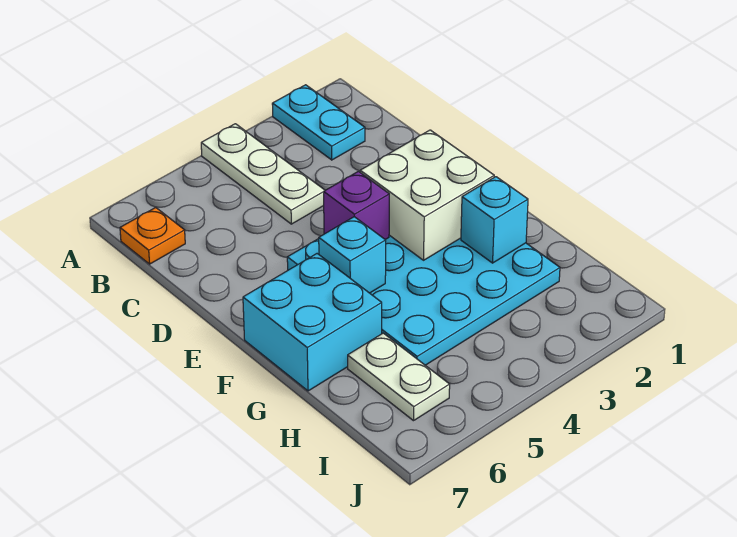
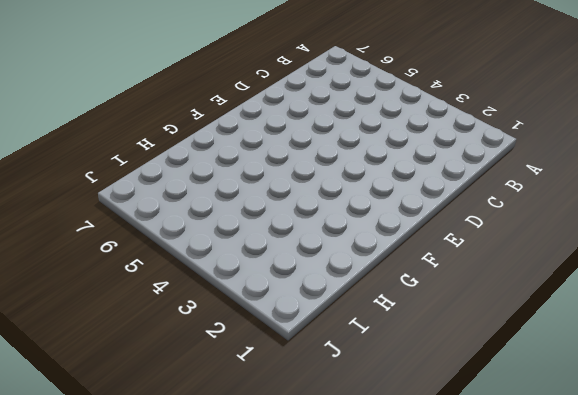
none -> cyan 1x2 plate [272,85,365,160]
none -> white 1x3 plate [201,124,325,224]

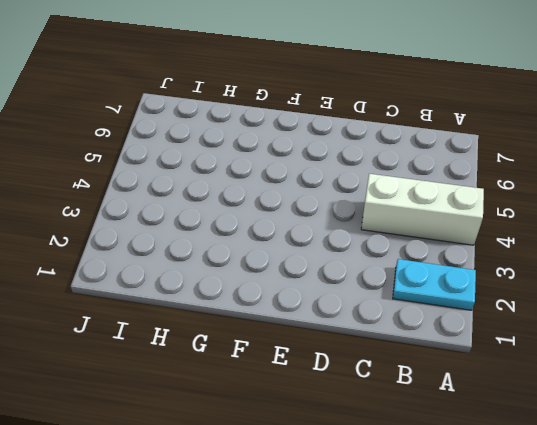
white 1x3 brick [361,174,484,245] -> white 1x3 plate [201,124,325,224]
none -> orange 1x1 plate [120,208,185,264]
none -> cyan 4x4 plate [287,235,560,365]

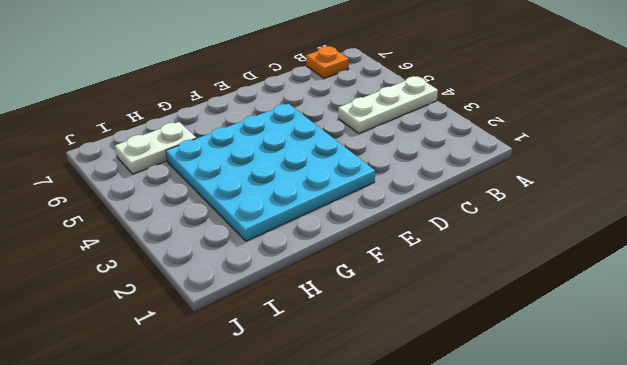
none -> cyan 1x2 plate [272,85,365,160]
none -> cyan 2x2 brick [243,254,382,391]

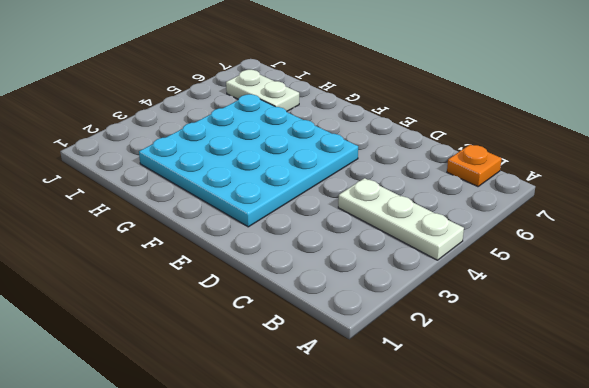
none -> cyan 1x2 plate [272,85,365,160]
none -> cyan 2x2 brick [243,254,382,391]

